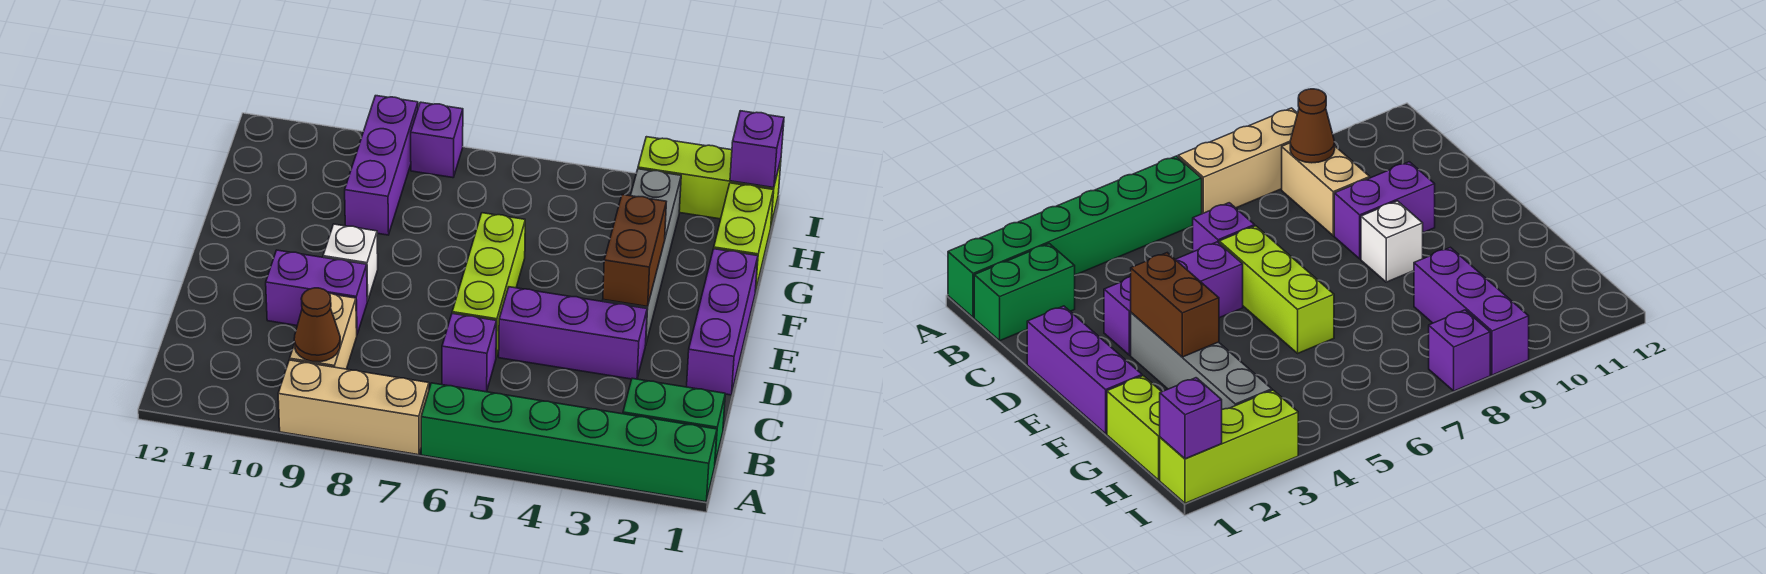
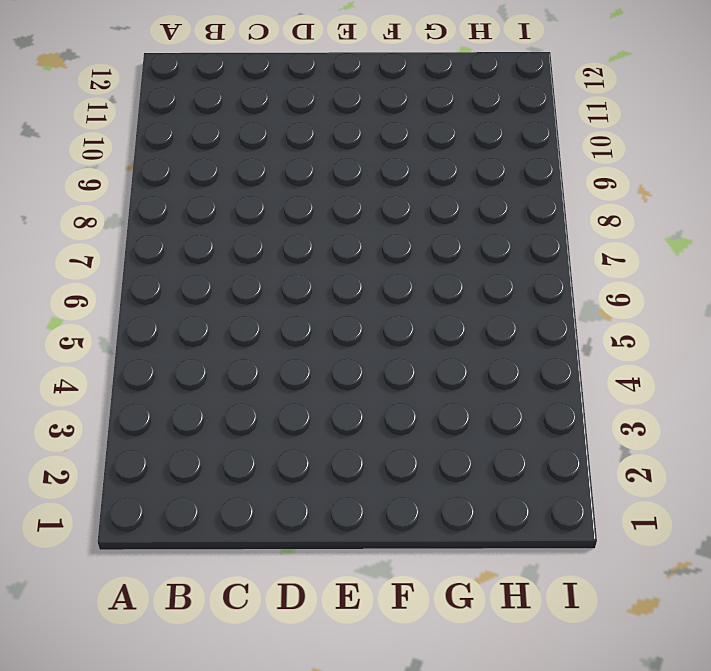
none -> green 1x6 brick [421,383,717,502]
none -> tan 1x3 brick [278,360,429,455]
none -> green 1x2 brick [623,378,725,463]

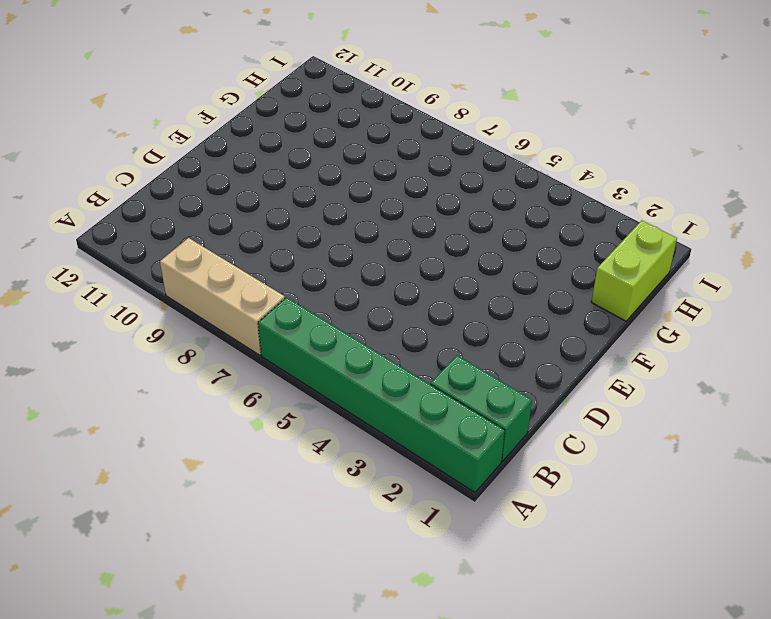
none -> tan 1x2 brick [290,294,357,369]
none -> purple 1x1 brick [442,314,496,392]
none -> purple 1x3 brick [687,249,758,395]

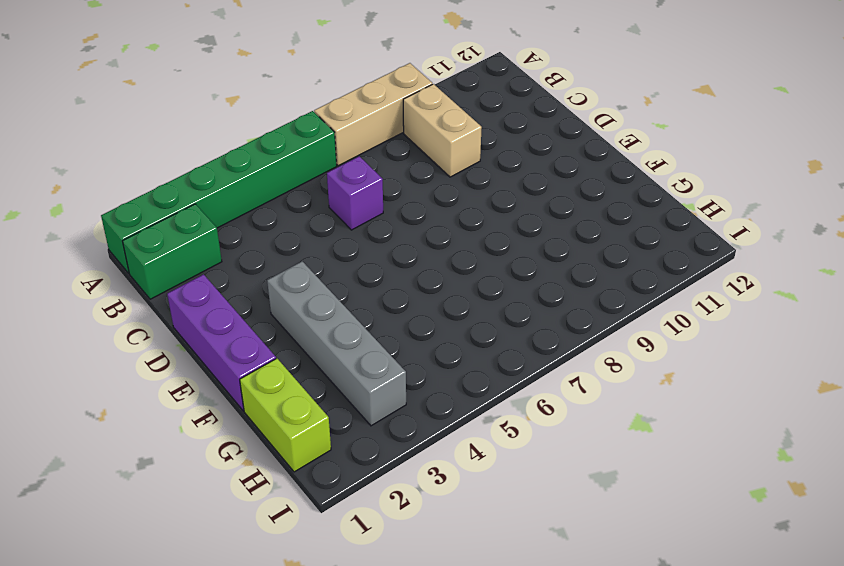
none -> purple 1x3 brick [499,287,647,379]
none -> lime 1x3 brick [452,213,525,357]
none -> purple 1x2 brick [266,250,367,334]

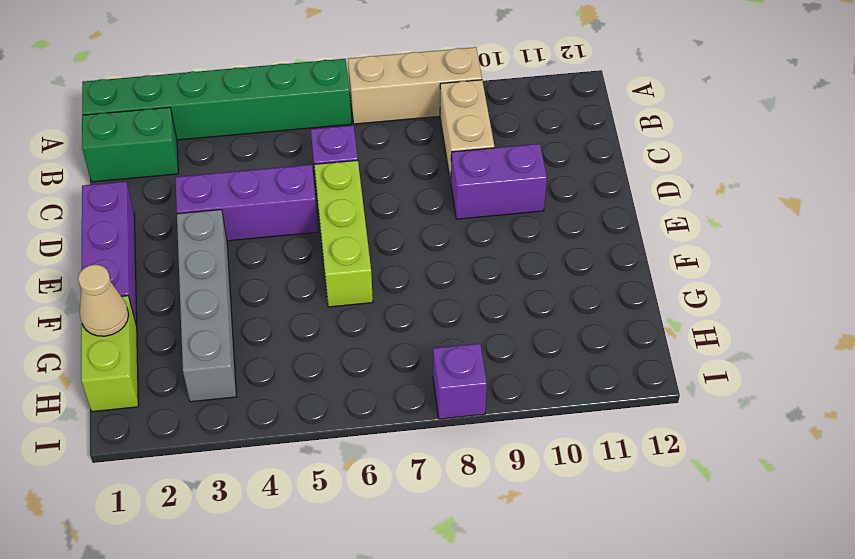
tan 1x1 cone [78,265,129,336] -> none
none -> white 1x1 brick [323,224,378,301]
none -> purple 1x3 brick [345,96,418,235]
none -> lime 1x3 brick [638,137,781,224]

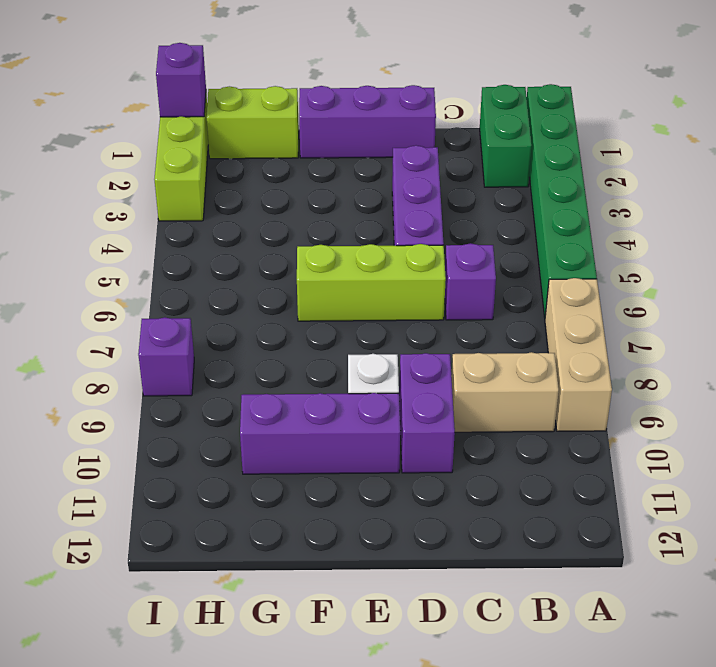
purple 1x3 brick [240,393,400,474] -> purple 1x3 brick moved to [345,96,418,235]
none -> grey 1x4 brick [603,169,681,346]
none -> brown 1x1 cone [294,288,340,362]
none -> brown 1x2 brick [603,195,666,306]

